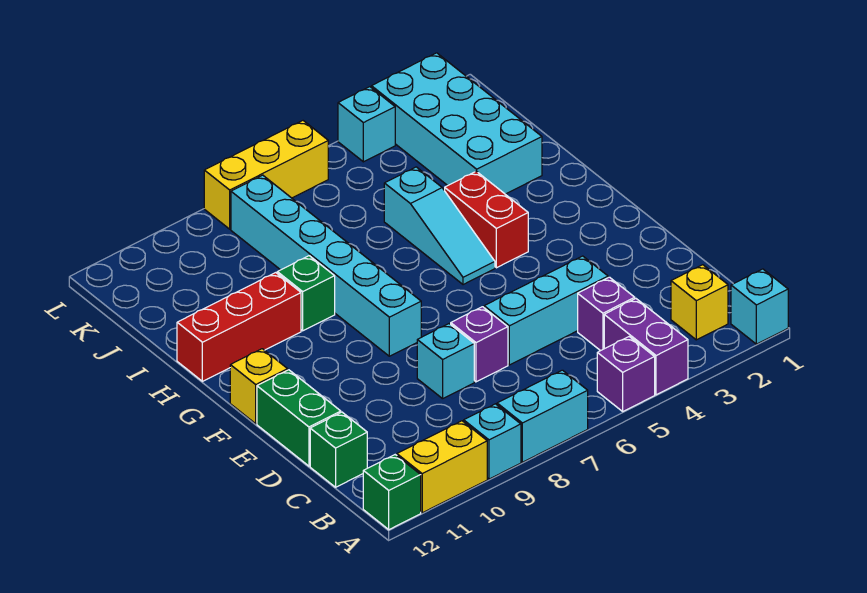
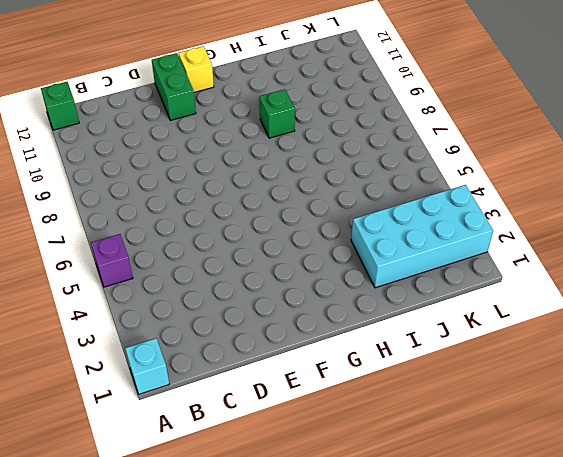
green 1x2 brick [152,53,196,120] -> green 1x2 brick turned to [257,370,341,466]
none -> purple 1x2 brick [604,299,688,395]
none -> cyan 1x2 brick [497,370,588,462]
none -> cyan 1x1 brick [464,404,521,479]

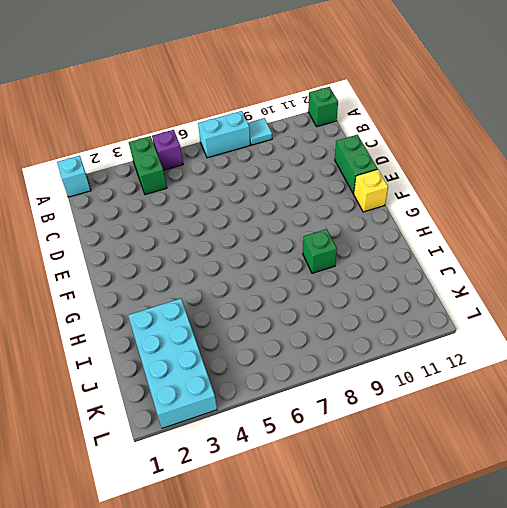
green 1x2 brick [129,136,167,195] -> purple 1x2 brick [604,299,688,395]
cyan 1x1 tile [248,118,272,145] -> cyan 1x1 brick [464,404,521,479]
none -> yellow 1x2 brick [397,421,487,513]
none -> yellow 1x1 brick [671,265,728,340]
none -> purple 1x1 brick [578,277,635,351]

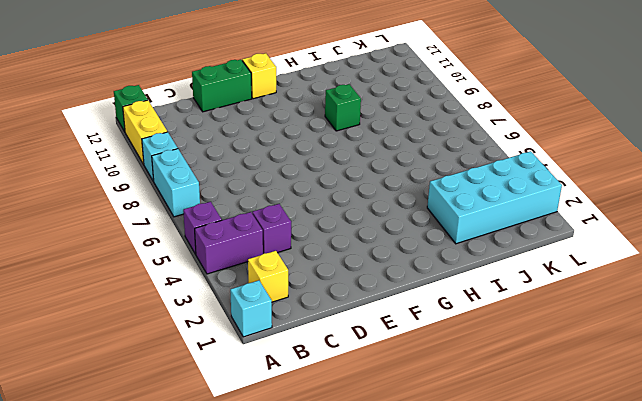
none -> green 1x1 brick [310,412,367,487]
none -> cyan 1x3 brick [484,256,608,365]
none -> purple 1x1 brick [451,307,508,382]

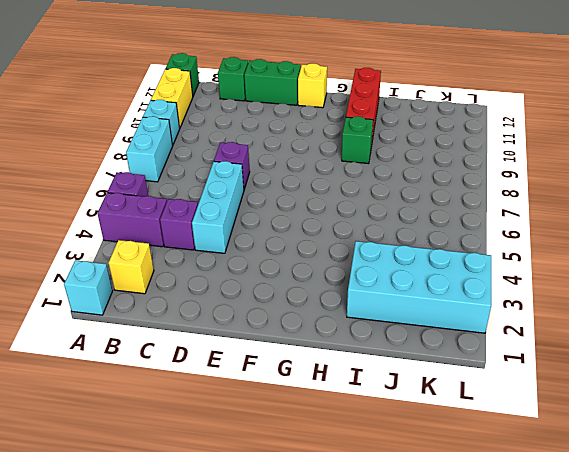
none -> cyan 1x1 brick [417,324,474,399]
none -> cyan 1x6 brick [231,175,421,356]
none -> red 1x2 brick [445,171,528,268]

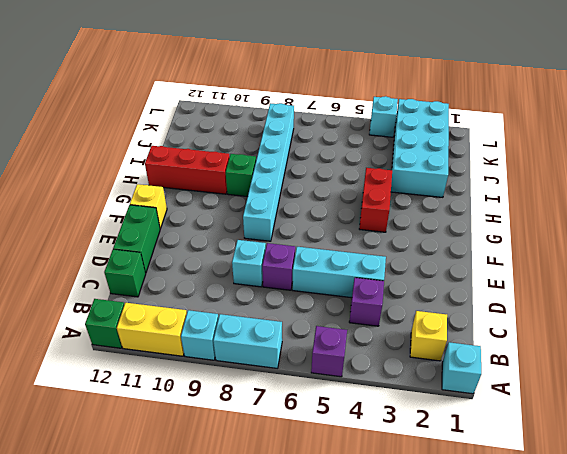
none -> purple 1x2 brick [604,299,688,395]
none -> cyan 1x3 slope [384,167,495,285]
none -> yellow 1x3 brick [204,121,328,229]

